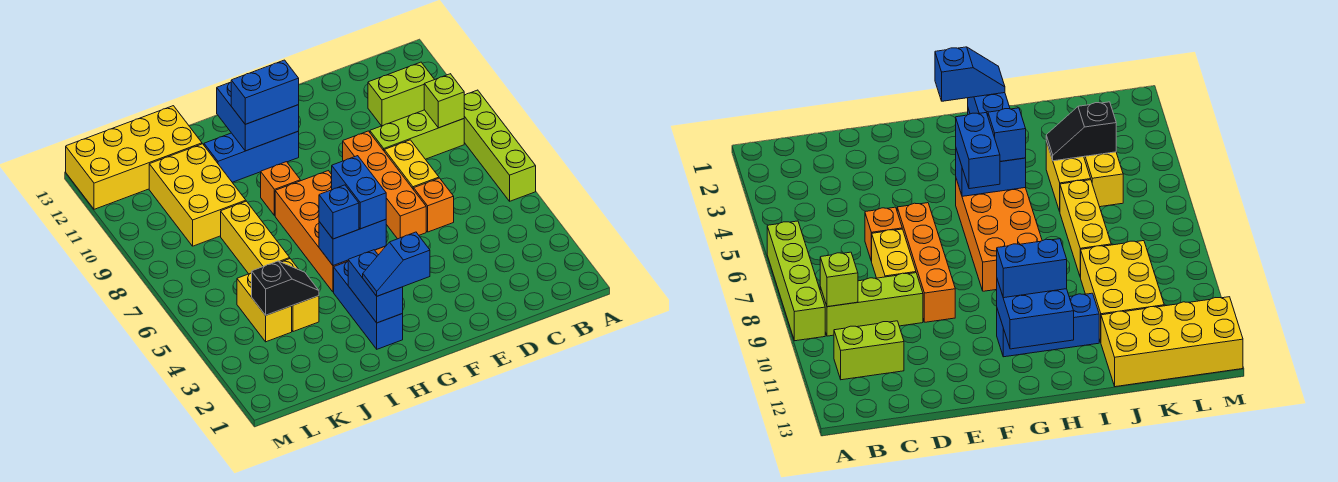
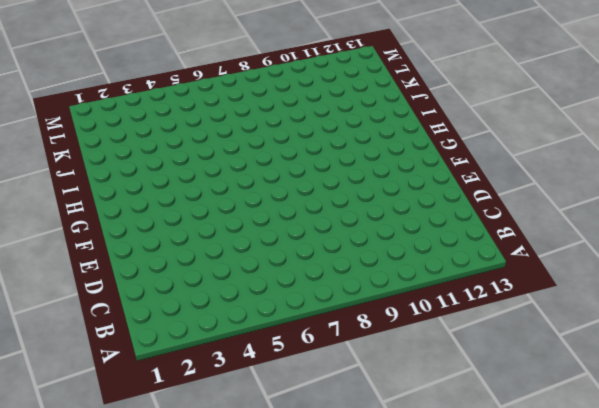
none -> lime 1x4 brick [464,90,536,201]
none -> lime 1x3 brick [370,110,464,159]
none -> lime 1x2 brick [368,62,435,126]

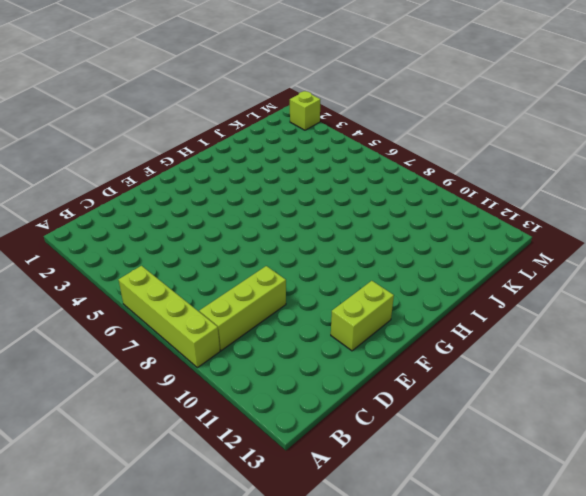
lime 1x2 brick [331,281,394,351] -> lime 1x2 brick moved to [368,62,435,126]
lime 1x1 brick [290,91,320,130] -> lime 1x1 brick moved to [424,74,464,128]
none -> orange 1x1 brick [414,178,454,232]
none -> yellow 1x2 brick [384,140,439,190]
none -> orange 1x4 brick [343,131,426,239]

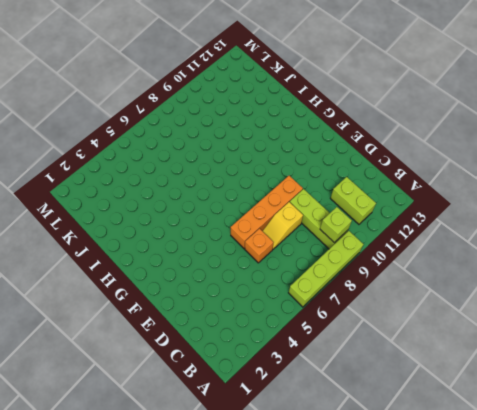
yellow 1x2 slope [263,202,303,249] -> yellow 1x2 brick [384,140,439,190]
none -> orange 2x4 brick [275,171,386,292]
none -> blue 1x3 brick [204,131,299,182]
none -> blue 1x3 brick [334,262,403,349]

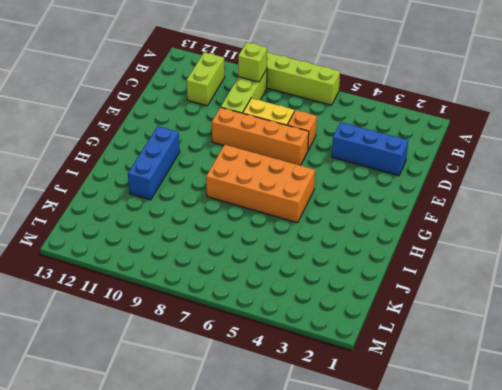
blue 1x3 brick [332,122,408,176] -> blue 1x3 brick moved to [334,262,403,349]
none -> orange 1x1 brick [261,162,300,216]
none -> yellow 1x2 brick [282,259,319,332]
none -> yellow 1x3 brick [221,201,290,274]

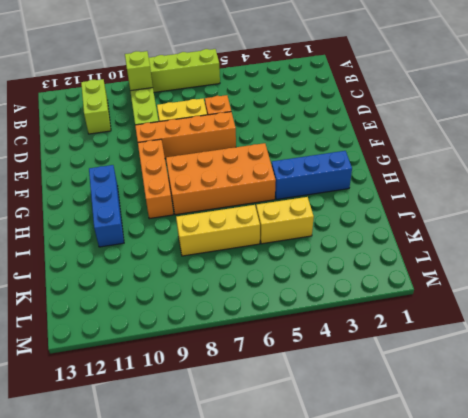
orange 1x3 brick [138,139,173,219] -> orange 1x1 brick [261,162,300,216]
none -> yellow 2x3 brick [149,144,246,246]
none -> yellow 2x4 brick [66,106,202,209]
none -> yellow 1x2 brick [237,273,292,342]

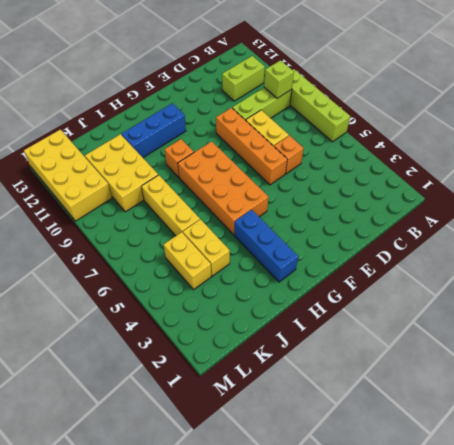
yellow 2x4 brick [24,129,112,221] -> yellow 2x4 brick turned to [66,106,202,209]
none -> blue 1x2 brick [319,220,386,266]
none -> blue 2x2 brick [217,82,299,151]
none -> blue 1x2 brick [348,250,403,323]

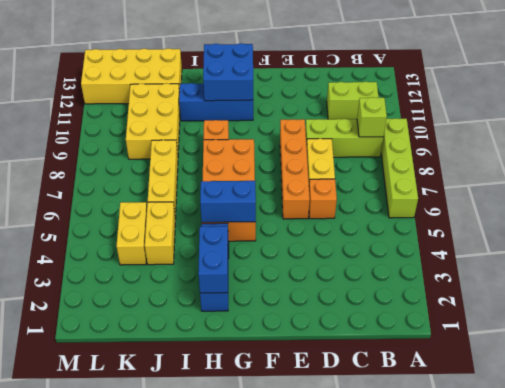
none -> black 1x2 slope [252,261,319,315]
none -> blue 1x2 slope [363,232,430,296]
none -> blue 1x2 brick [332,156,386,229]

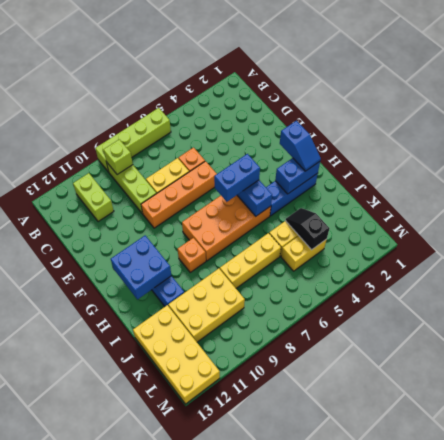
none -> blue 1x2 brick [231,60,299,124]
none -> blue 1x1 brick [319,185,359,239]

